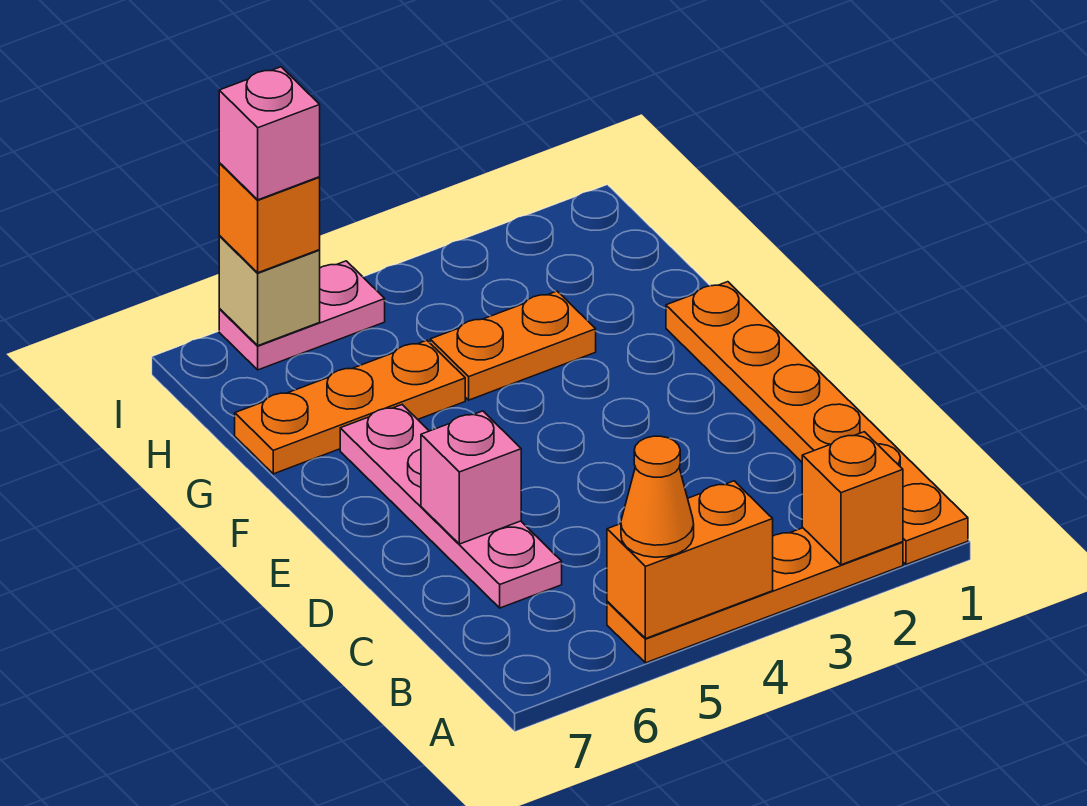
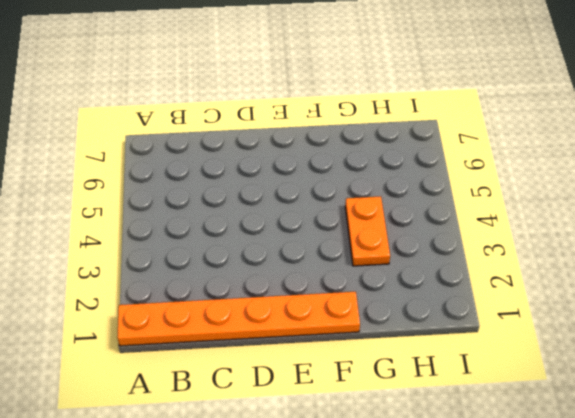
none -> orange 1x4 plate [607,528,903,663]
none -> pink 1x4 plate [340,405,562,608]
none -> orange 1x3 plate [235,340,465,474]

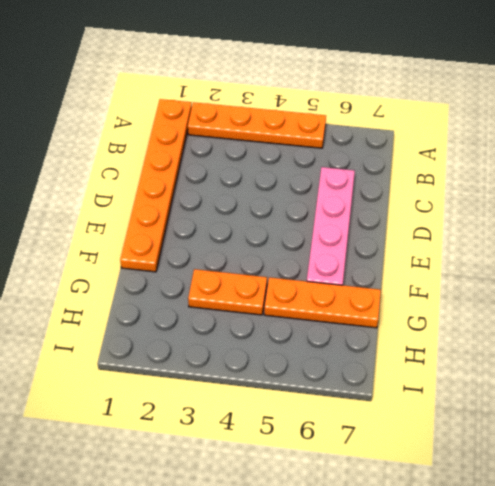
none -> pink 1x2 plate [219,261,385,370]
none -> orange 1x1 brick [802,432,903,565]
none -> orange 1x2 brick [607,481,773,639]

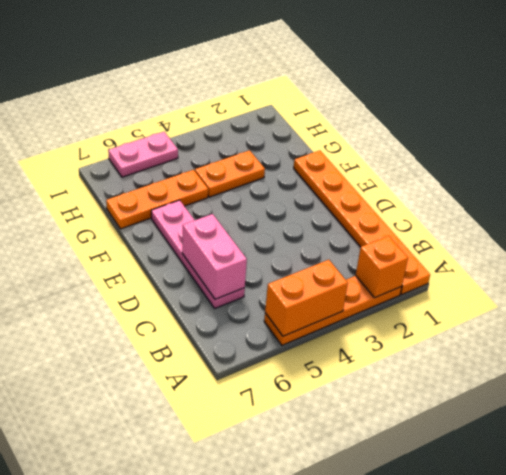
pink 1x2 brick [182,214,247,299] -> pink 1x1 brick [421,411,521,544]
none -> tan 1x1 brick [219,236,320,346]
none -> orange 1x1 cone [621,436,694,557]
none -> orange 1x1 brick [219,163,320,273]

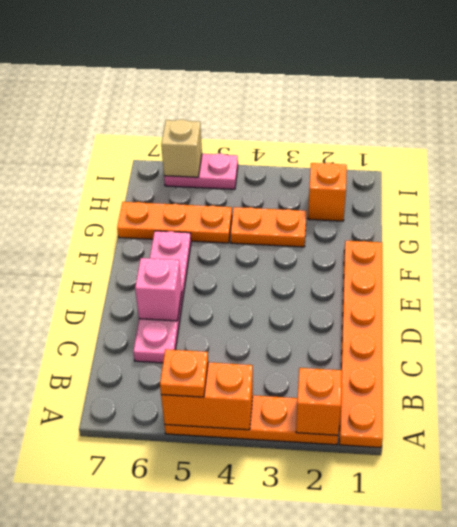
orange 1x1 plate [160,349,208,397] -> orange 1x1 cone [621,436,694,557]
orange 1x1 brick [308,163,347,221] -> orange 1x1 brick moved to [219,163,320,273]
none -> pink 1x1 brick [219,67,320,200]

